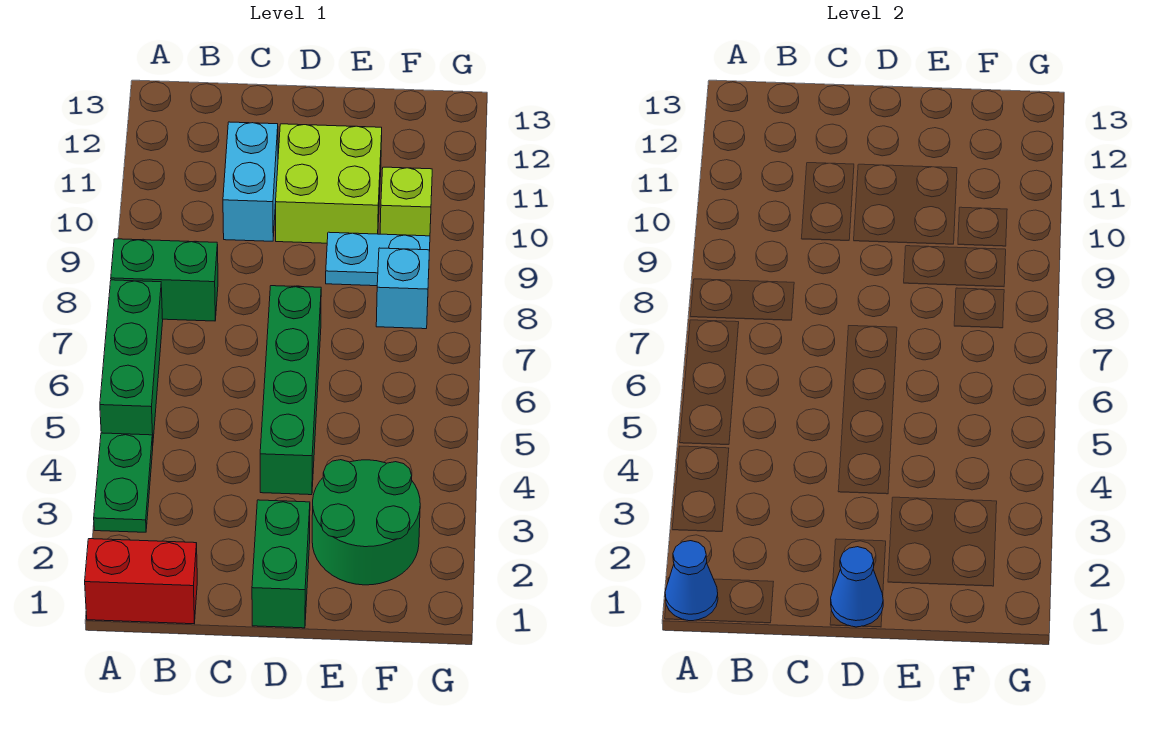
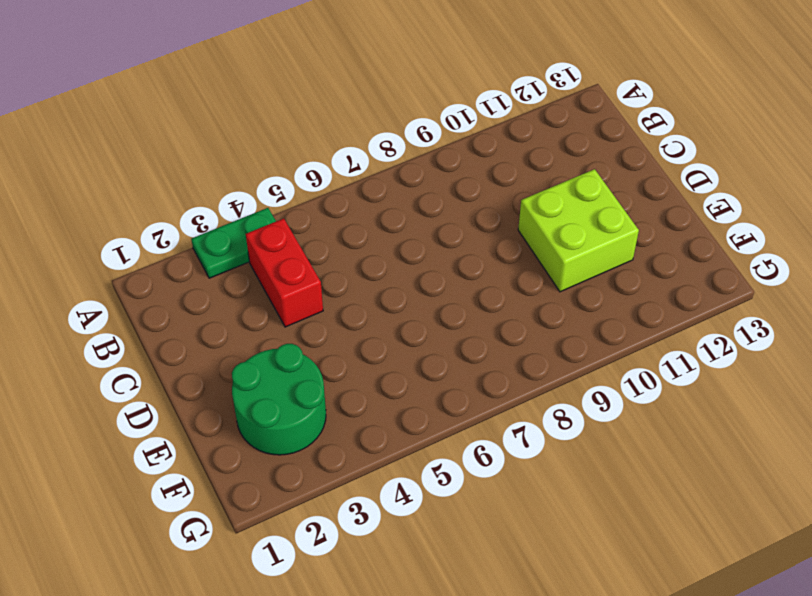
red 1x2 brick [246,218,323,327] -> red 1x2 brick moved to [85,539,197,624]
none -> green 1x3 brick [100,280,163,439]
none -> green 1x2 brick [111,239,218,321]
none -> cyan 1x2 brick [223,122,278,241]

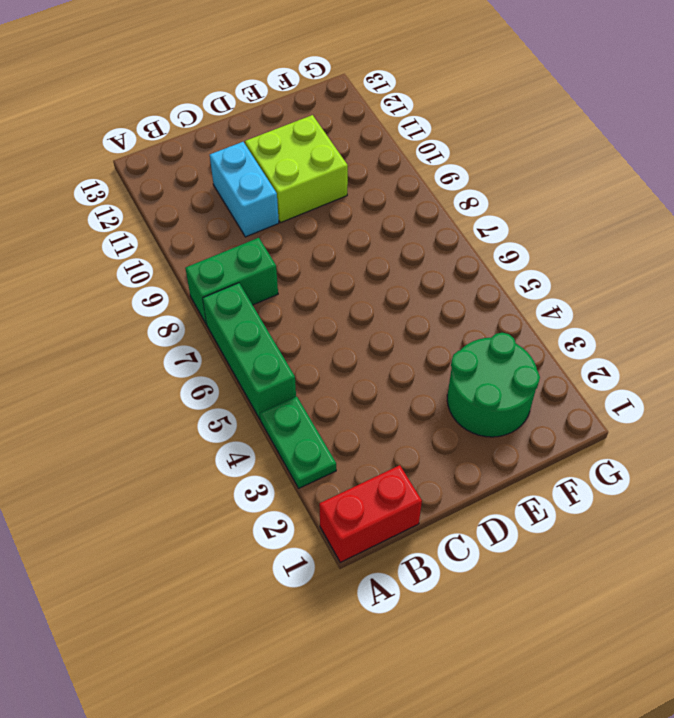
none -> green 1x2 brick [252,500,310,628]
none -> green 1x4 brick [260,286,321,495]
none -> cyan 1x2 plate [326,232,430,286]

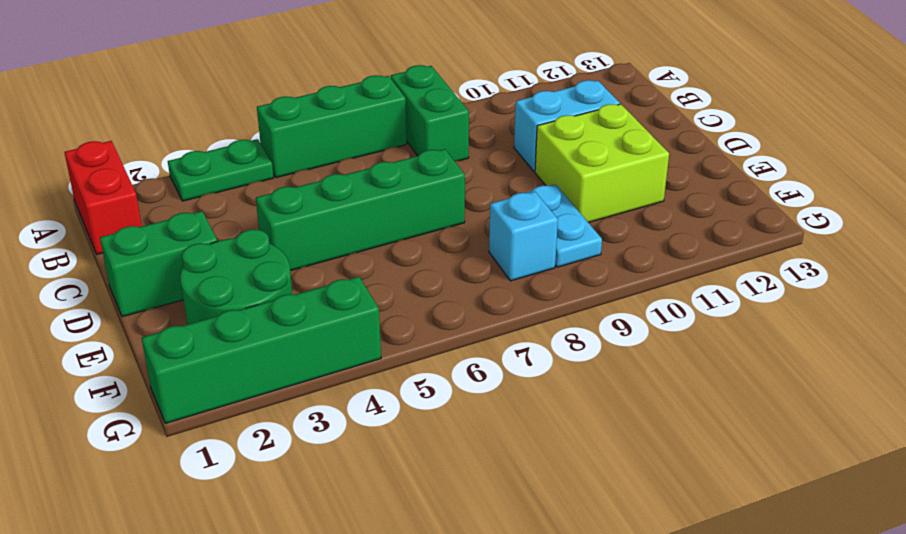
green 1x4 brick [142,277,381,423] -> none
none -> lime 1x1 brick [380,167,432,236]
none -> blue 1x1 cone [665,541,718,621]
none -> blue 1x1 cone [831,547,883,627]

